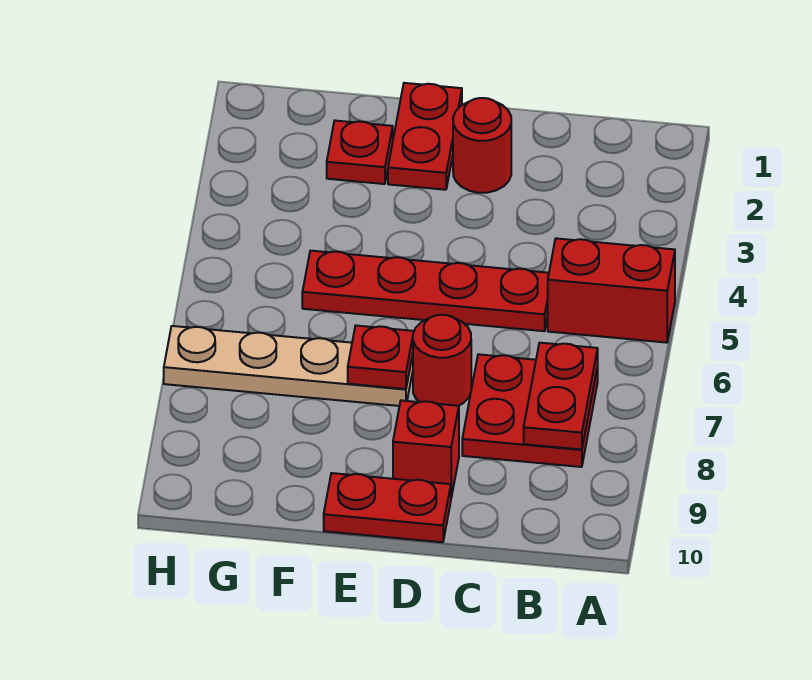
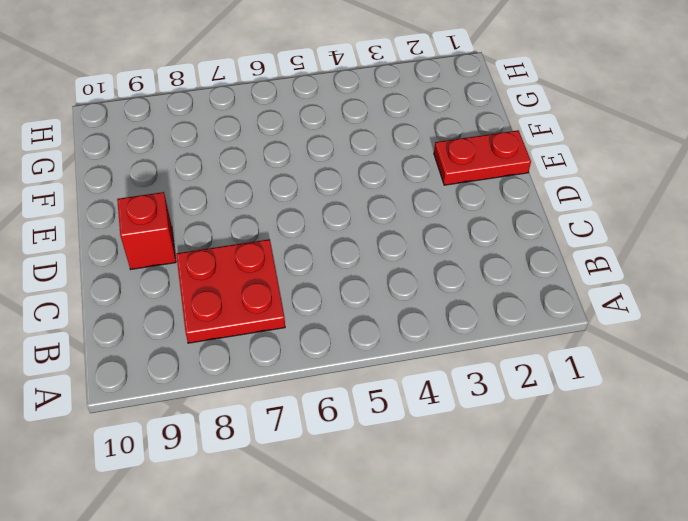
none -> red 1x2 brick [548,238,675,343]
none -> red 1x4 plate [302,251,549,331]
none -> red 1x1 round brick [453,98,511,193]

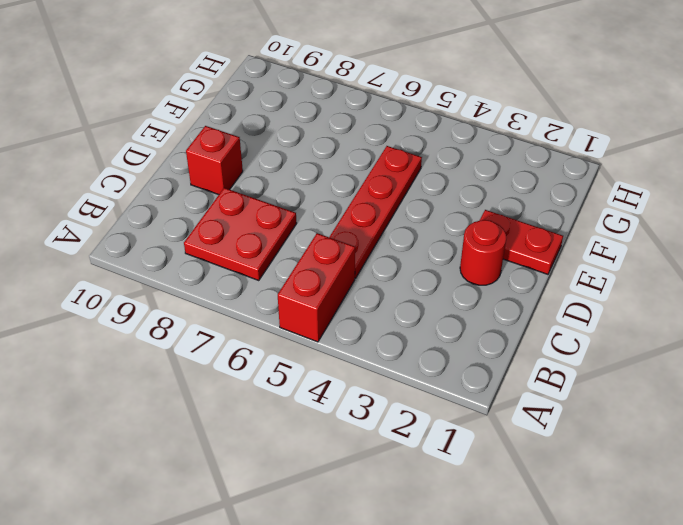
none -> red 1x1 round brick [413,315,471,406]
none -> red 1x2 plate [324,473,451,542]
none -> tan 1x4 plate [164,326,413,406]

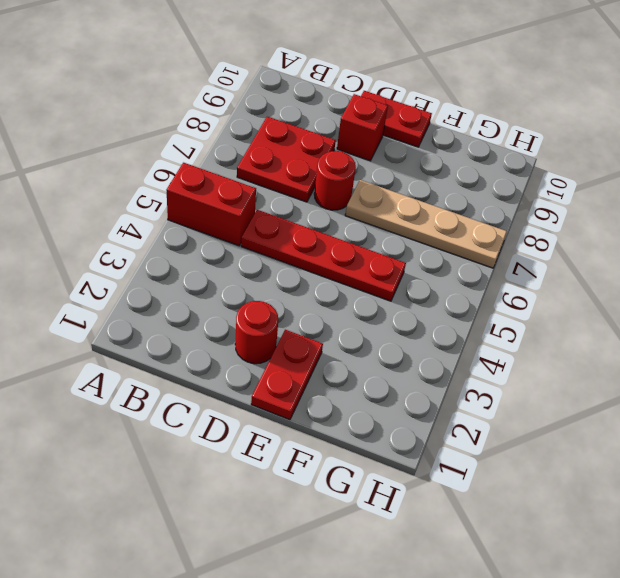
none -> red 1x1 plate [327,121,393,184]
none -> red 1x2 plate [524,343,598,450]
none -> red 1x1 plate [348,326,414,389]

